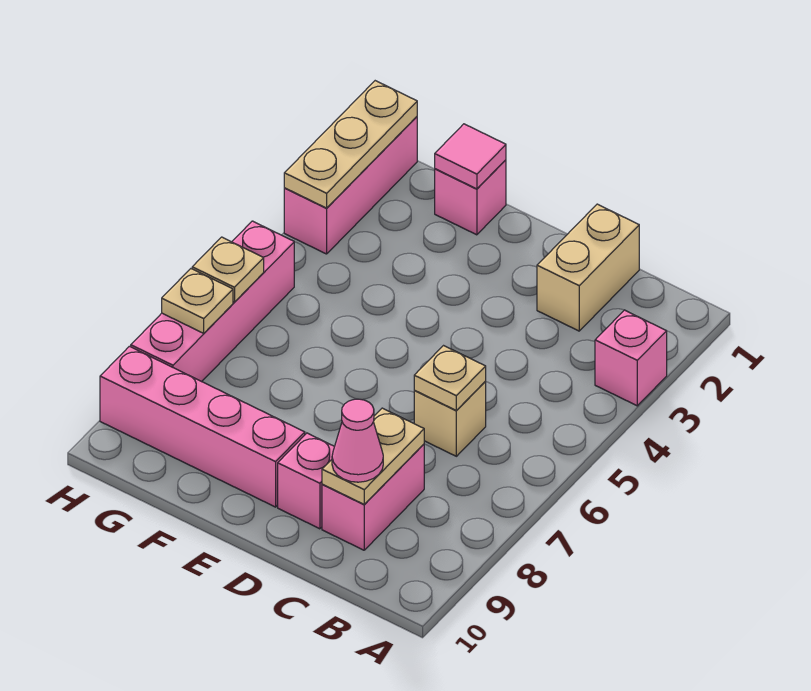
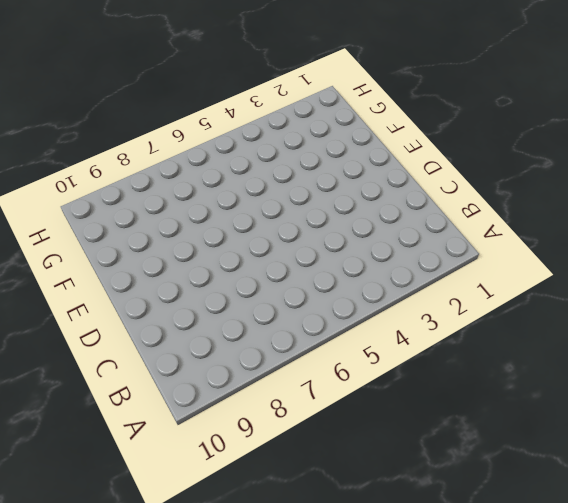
none -> pink 1x1 brick [595,310,667,406]
none -> tan 1x2 brick [537,204,639,331]
none -> tan 1x1 brick [414,381,486,456]

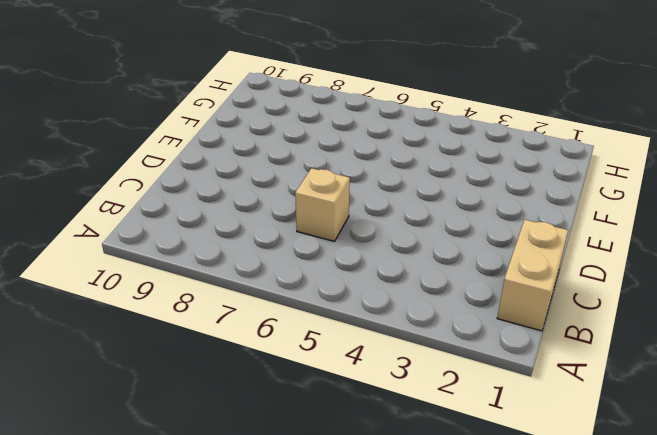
tan 1x2 brick [497,220,568,331] -> tan 1x2 brick turned to [537,204,639,331]
none -> pink 1x1 brick [595,310,667,406]
none -> pink 1x2 brick [322,444,424,550]
none -> pink 1x1 brick [278,433,334,529]

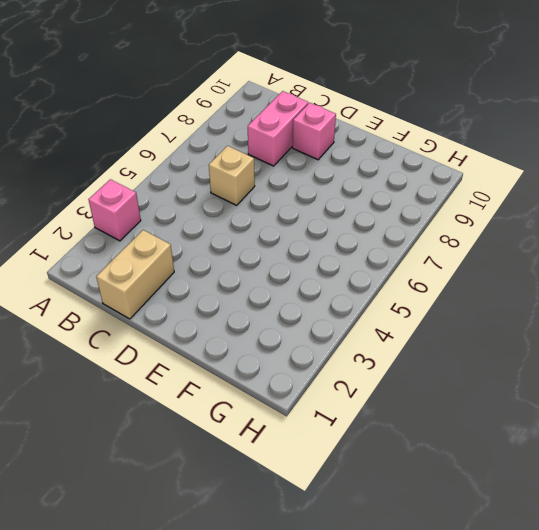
none -> pink 1x4 brick [100,346,305,507]
none -> pink 1x1 brick [435,160,506,235]
none -> pink 1x3 brick [284,117,417,254]

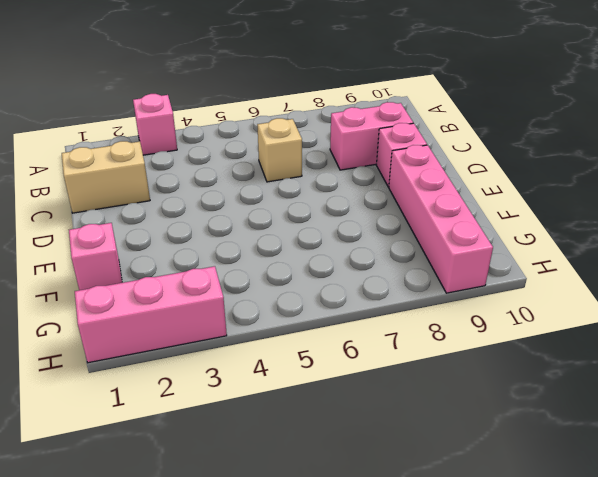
none -> pink 1x4 brick [131,221,294,382]
none -> tan 1x1 plate [414,346,486,411]
none -> tan 1x2 plate [322,408,424,504]

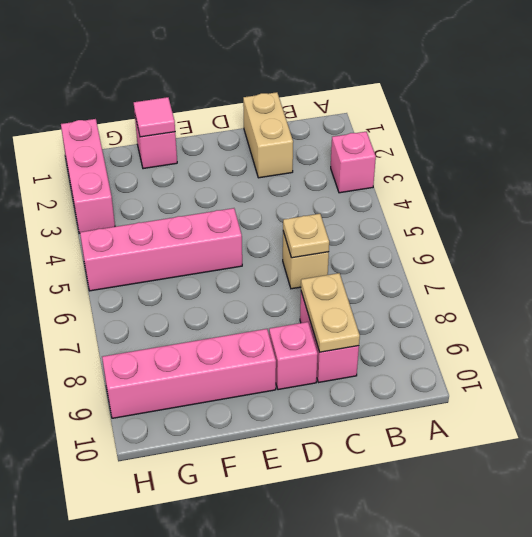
pink 1x4 brick [80,208,242,291] -> pink 1x4 brick turned to [131,221,294,382]
none -> tan 1x3 plate [284,81,417,208]
none -> tan 1x1 plate [192,237,264,302]
none -> tan 1x1 plate [162,269,233,333]

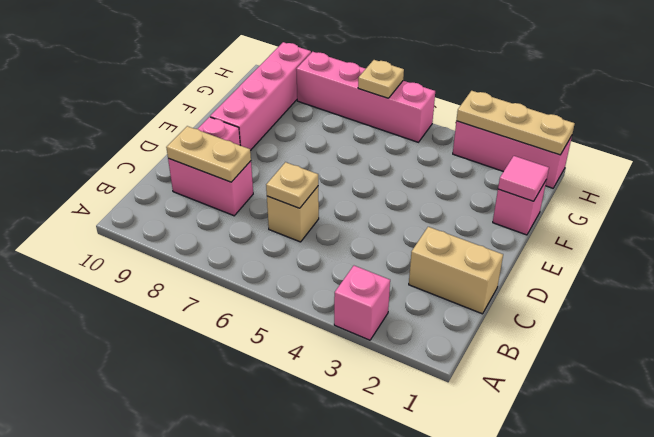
none -> tan 1x1 plate [162,269,233,333]
none -> pink 1x1 cone [332,399,383,482]

